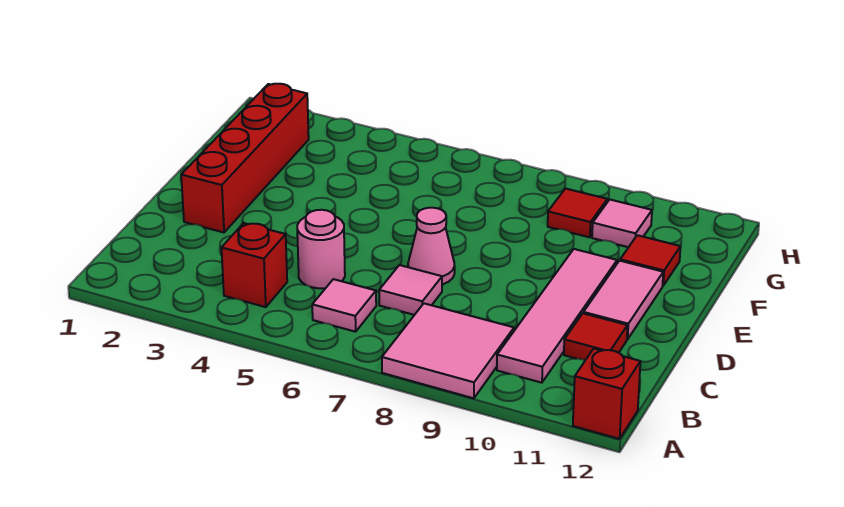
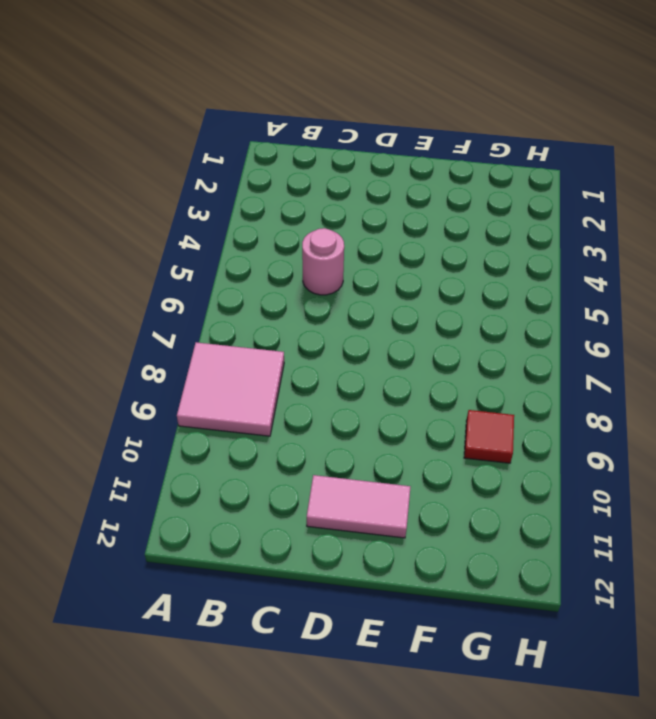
none -> red 1x1 brick [573,349,640,439]
none -> red 1x1 brick [222,223,287,307]
none -> pink 1x1 tile [312,279,376,332]

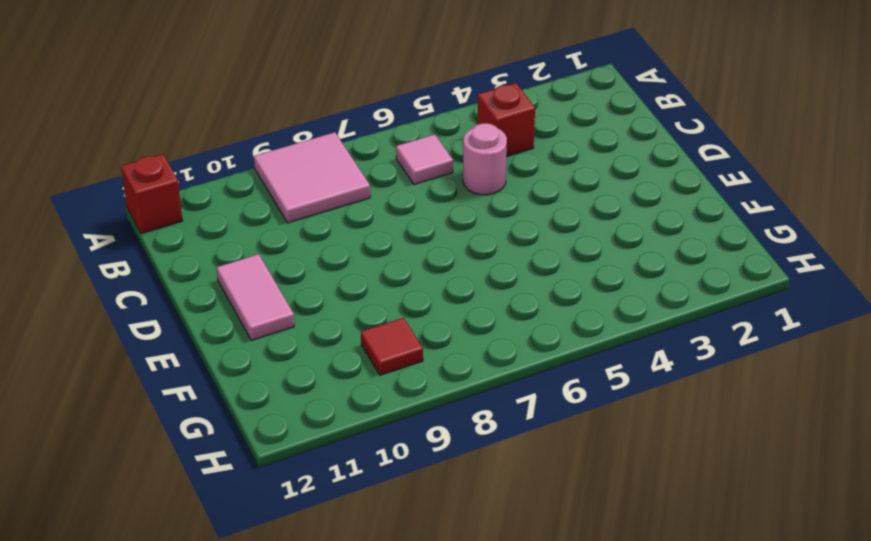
none -> pink 1x4 tile [497,249,617,383]
none -> pink 1x1 tile [379,265,442,315]
none -> red 1x1 tile [564,313,628,360]

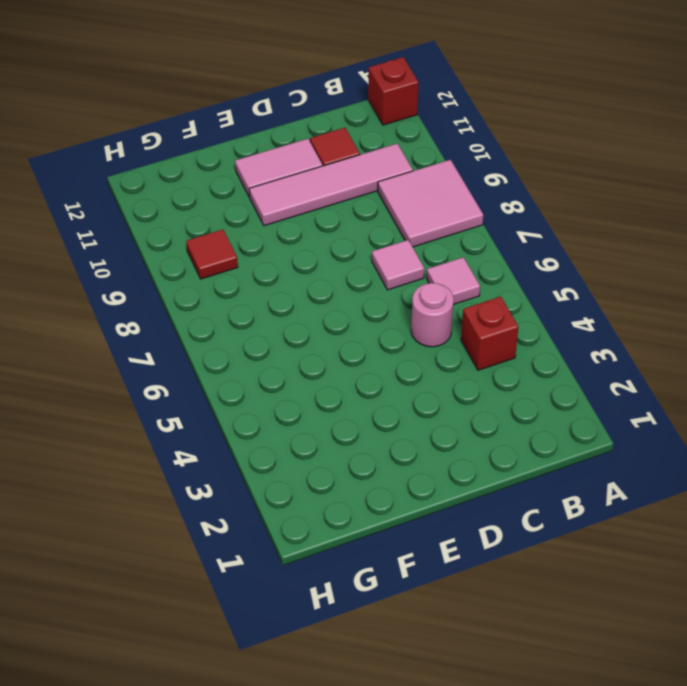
none -> red 1x4 brick [181,84,309,232]
none -> pink 1x1 cone [408,208,455,285]
none -> red 1x1 tile [620,235,681,286]

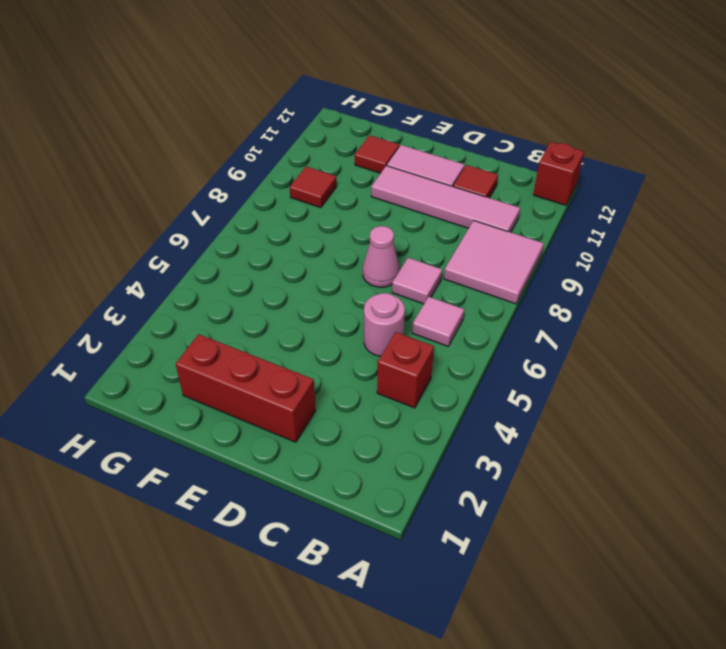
red 1x3 brick [176,334,316,442] -> red 1x4 brick [181,84,309,232]
none -> pink 1x1 tile [592,200,652,247]

